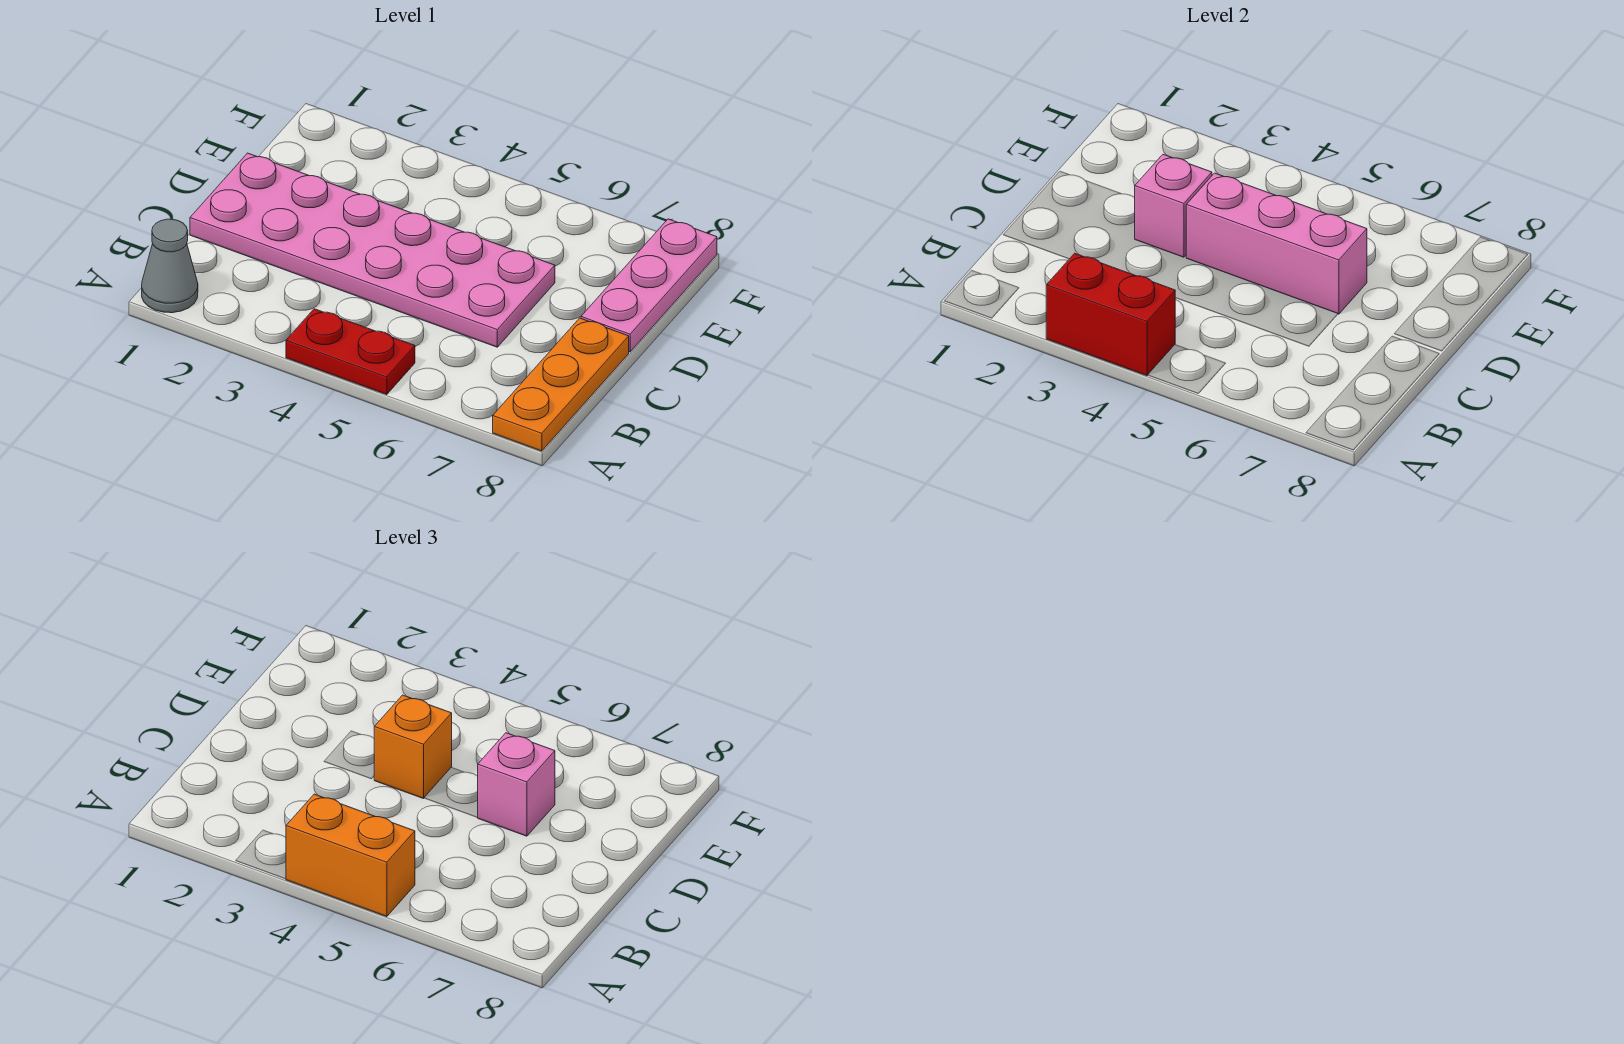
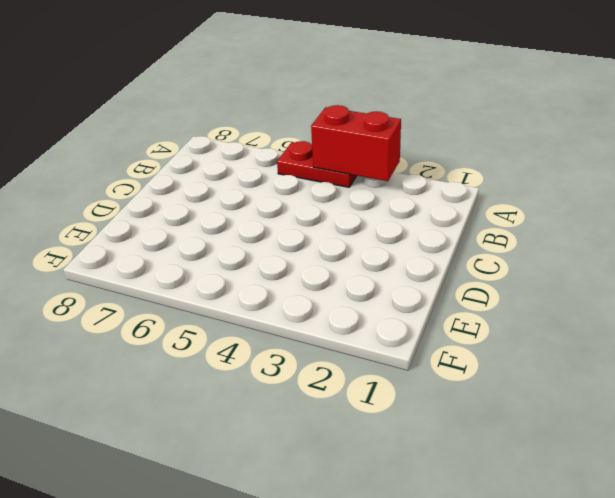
none -> grey 1x1 cone [142,219,198,313]
none -> orange 1x3 plate [493,318,629,451]

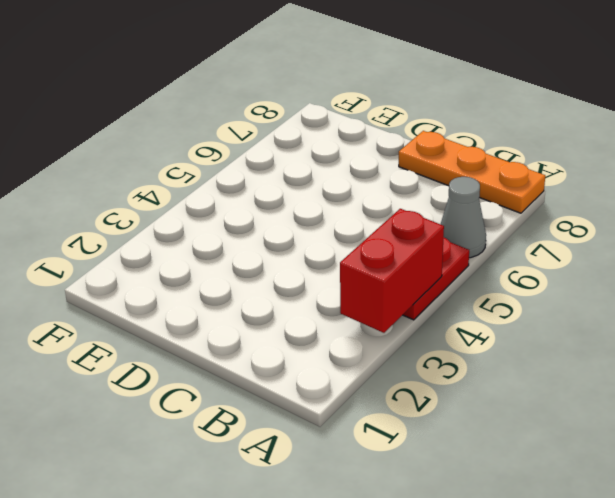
grey 1x1 cone [441,177,486,258] -> grey 1x1 cone moved to [142,219,198,313]
none -> pink 2x6 plate [190,153,555,347]
none -> pink 1x3 plate [581,219,717,352]

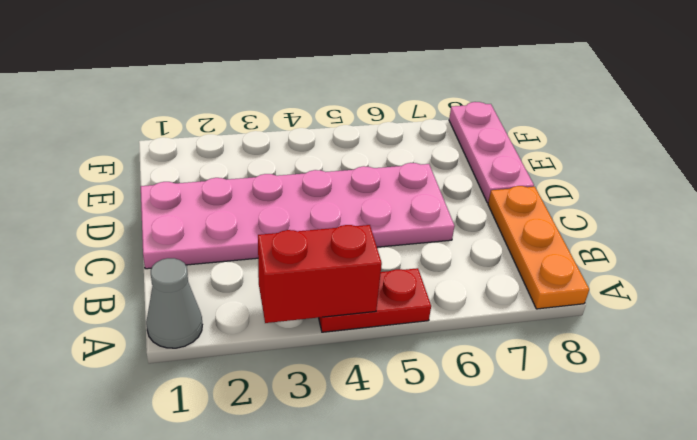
none -> pink 1x1 brick [1135,154,1212,257]
none -> pink 1x3 brick [1186,173,1367,314]

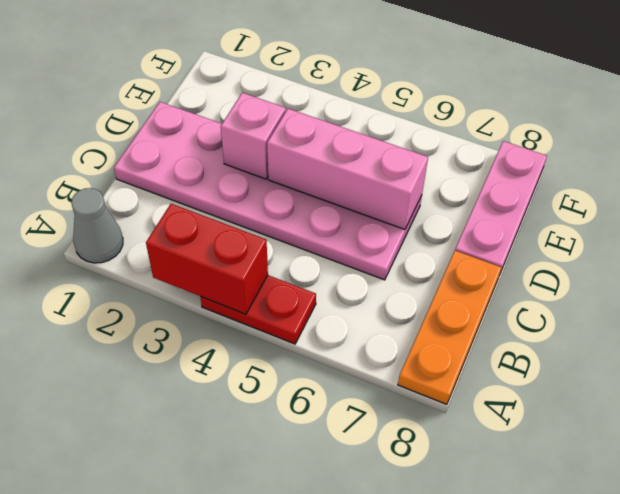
none -> orange 1x2 brick [286,794,415,917]
none -> orange 1x1 brick [374,695,452,799]

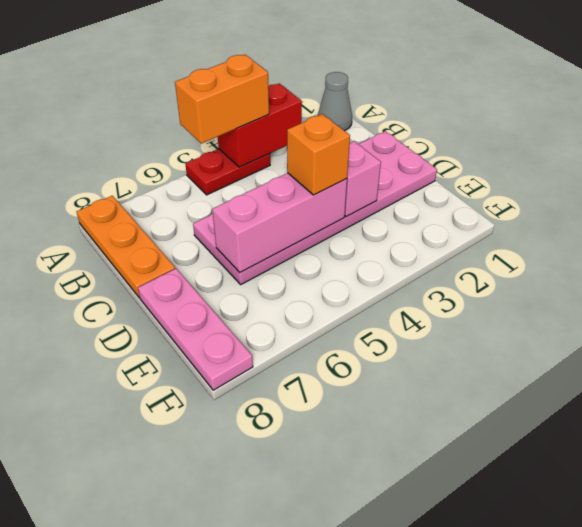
none -> pink 1x1 brick [478,733,555,836]

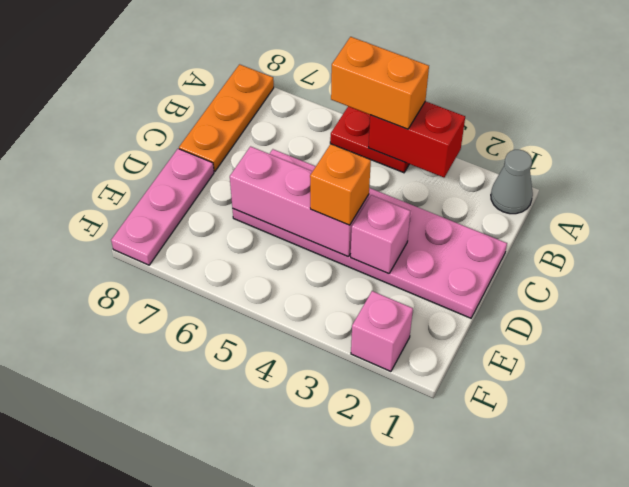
pink 1x1 brick [351,291,413,371] -> pink 1x1 brick moved to [478,733,555,836]

